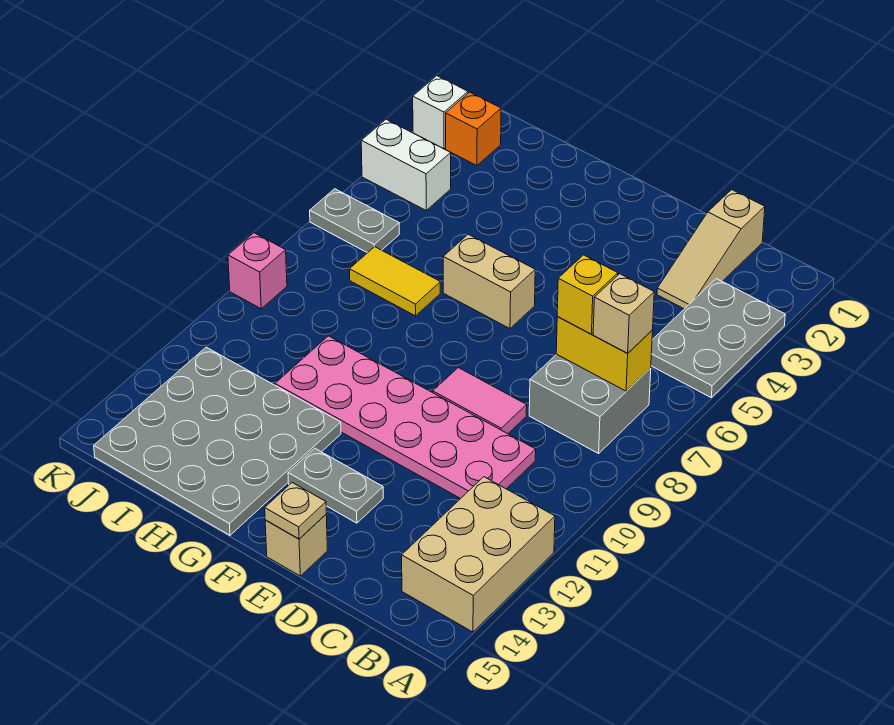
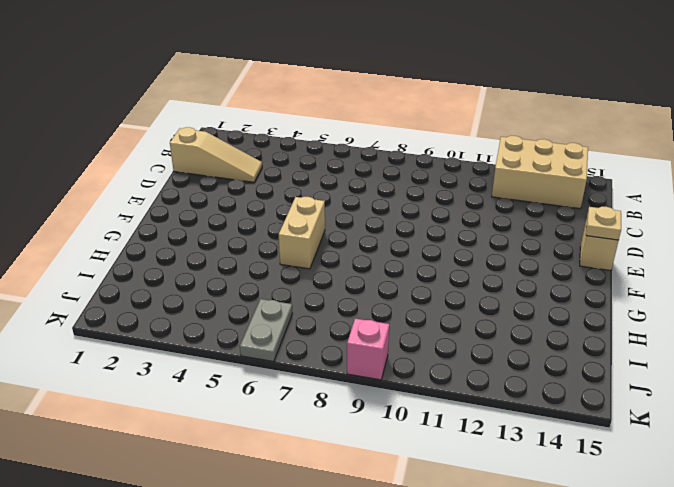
none -> grey 2x3 plate [651,279,785,397]
none -> grey 2x2 brick [529,354,651,453]
none -> pink 2x6 plate [275,336,536,499]

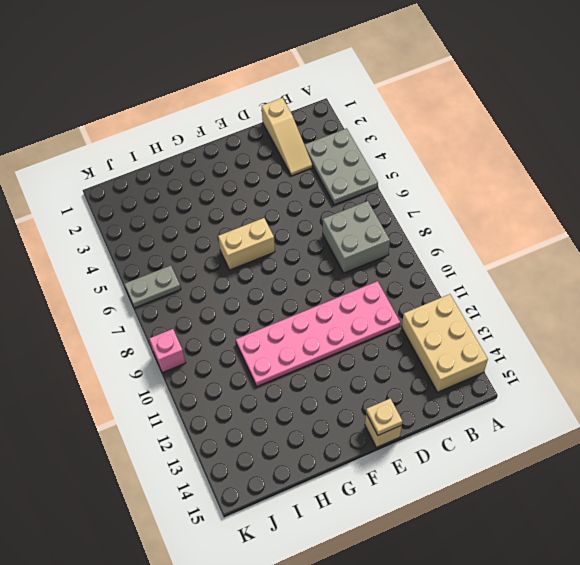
none -> pink 1x2 tile [433,368,527,434]
none -> grey 1x2 plate [288,448,383,523]
none -> grey 4x4 plate [94,347,341,535]

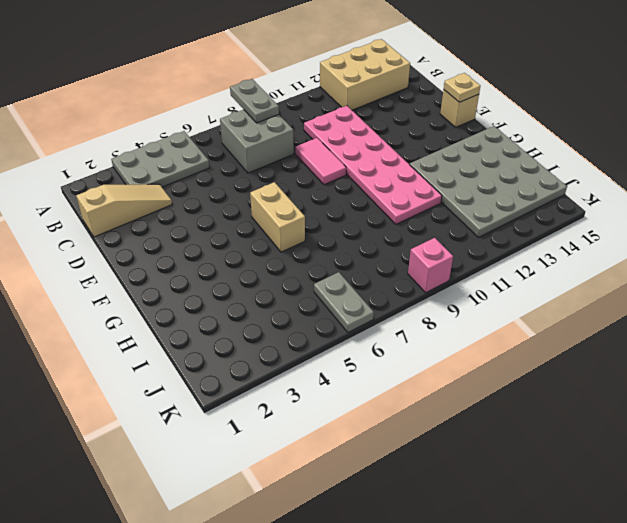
grey 1x2 plate [230,79,279,123] -> grey 1x2 plate moved to [288,448,383,523]
none -> yellow 1x2 tile [350,247,440,316]
none -> orange 1x1 brick [446,92,501,166]
none -> white 1x2 brick [361,119,451,210]

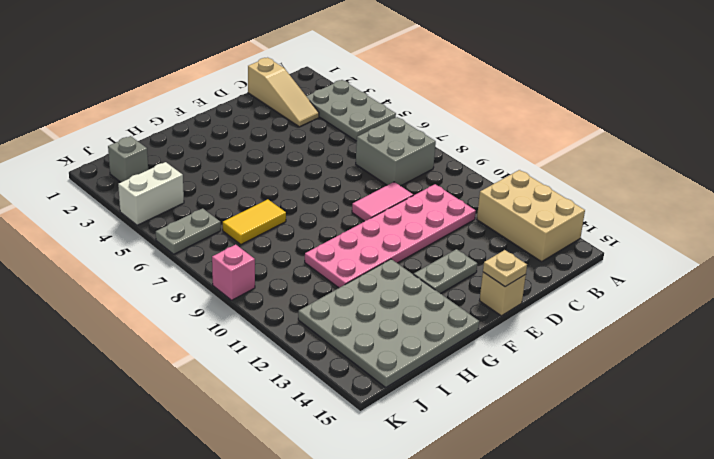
grey 1x1 brick [108,136,148,182] -> orange 1x1 brick [446,92,501,166]
none -> tan 1x2 brick [443,234,535,329]
none -> white 1x1 brick [413,76,468,149]
none -> yellow 1x2 brick [556,317,653,391]

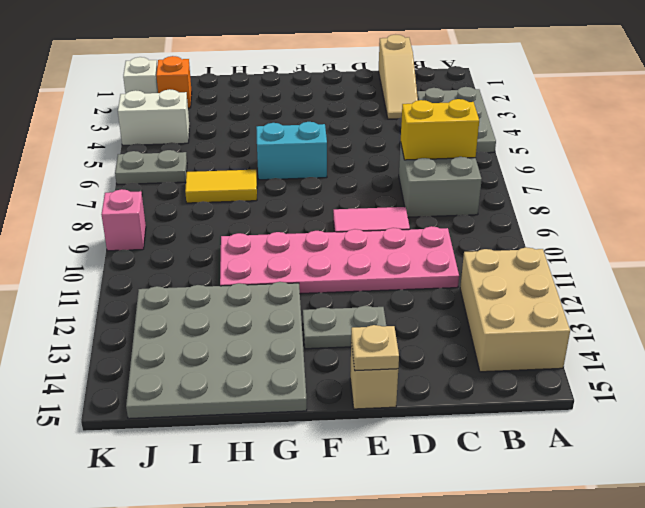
cyan 1x2 brick [256,122,327,180] -> tan 1x2 brick [443,234,535,329]
none -> tan 1x1 brick [593,274,654,353]
none -> yellow 1x1 brick [557,255,618,334]

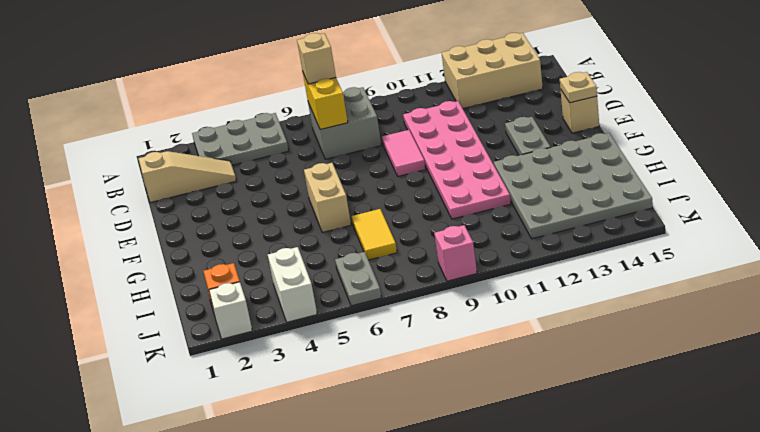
none -> yellow 1x1 brick [557,255,618,334]

